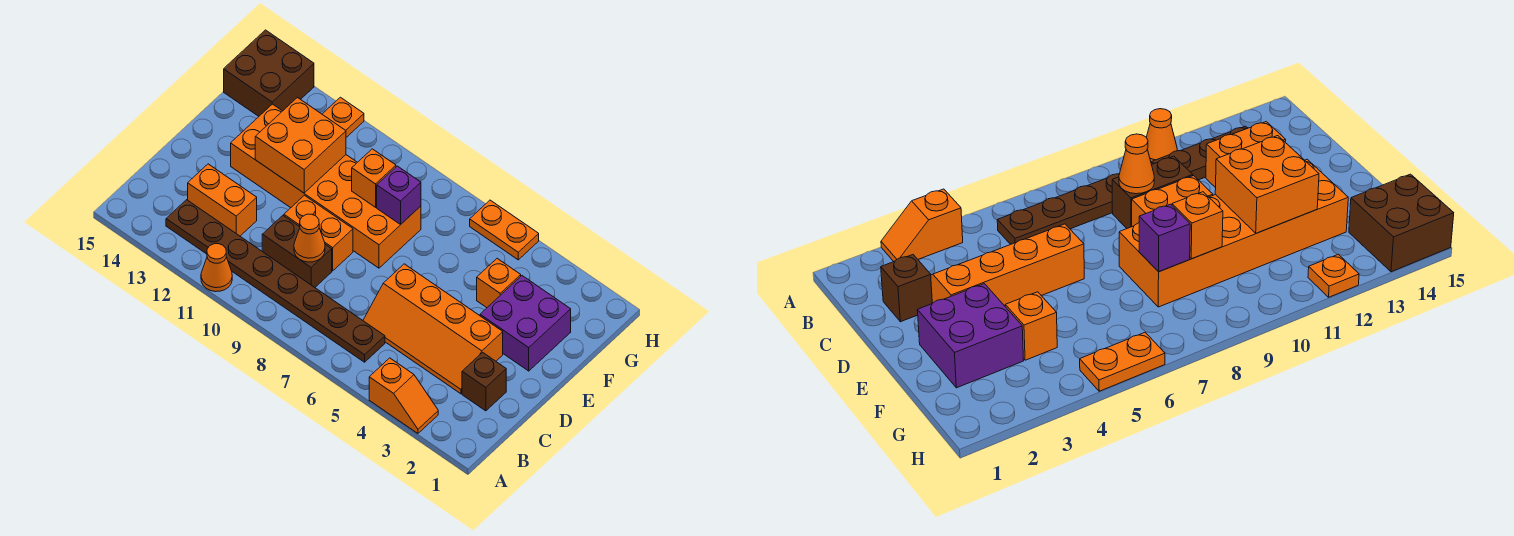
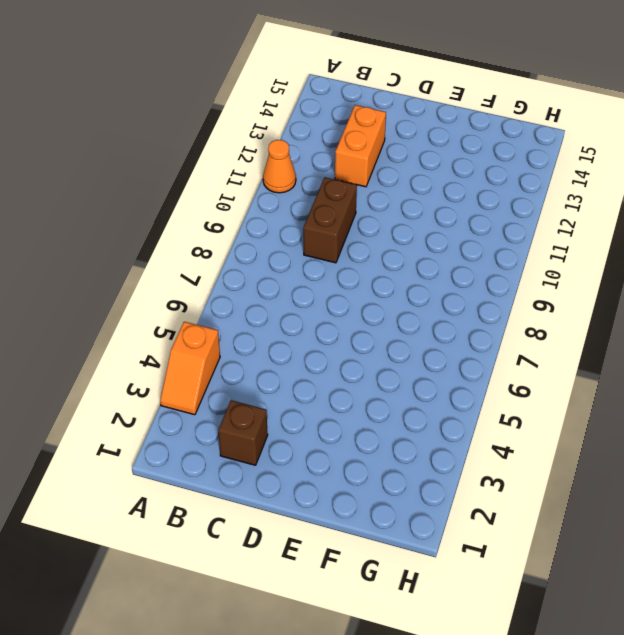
none -> brown 1x8 plate [166,200,385,362]
none -> orange 2x4 slope [363,264,503,394]
none -> orange 1x2 brick [284,195,353,271]

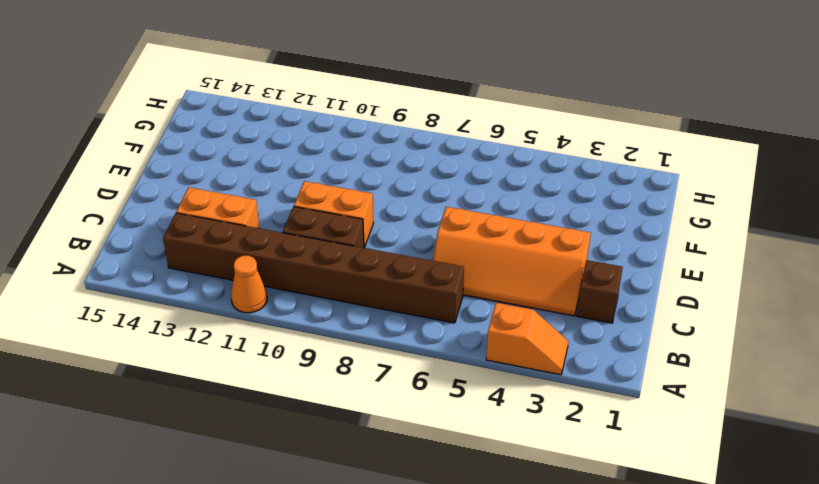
brown 1x8 brick [163,213,464,323] -> brown 1x8 plate [166,200,385,362]
none -> purple 2x2 brick [480,276,571,371]
none -> orange 2x6 brick [231,104,421,268]
none -> orange 1x1 brick [477,259,521,308]

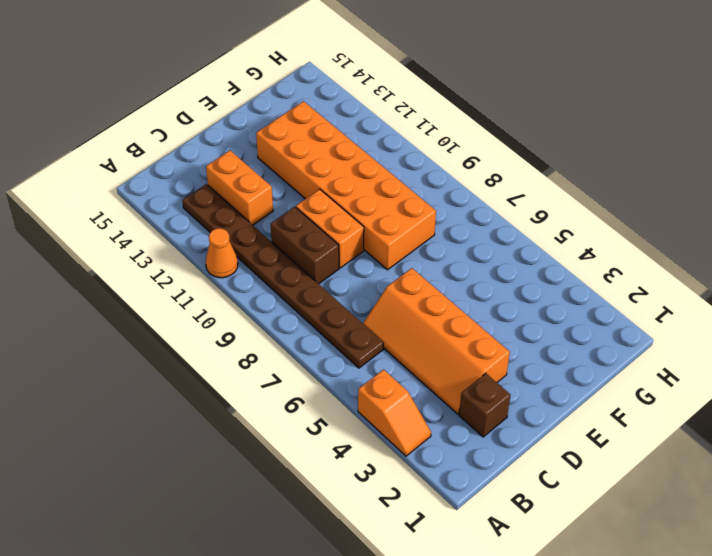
none -> purple 2x2 brick [480,276,571,371]
none -> orange 1x1 brick [477,259,521,308]
none -> brown 2x2 brick [224,30,314,116]

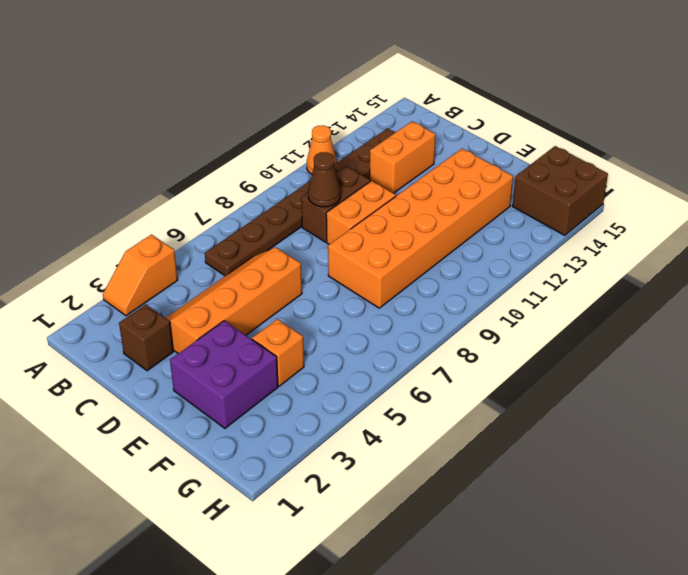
brown 1x1 cone [308,152,341,207] -> orange 1x1 cone [294,214,325,262]
none -> orange 1x2 plate [470,200,539,260]
none -> orange 1x1 plate [322,97,364,137]
none -> orange 2x2 brick [255,98,346,193]

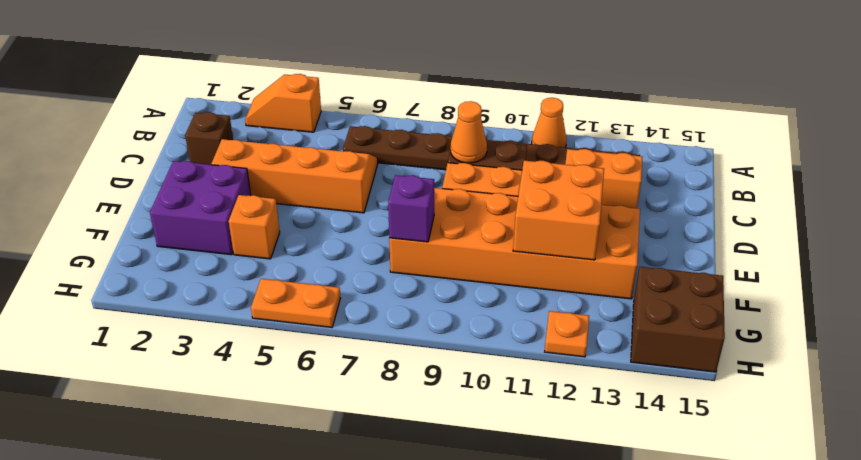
none -> orange 1x1 brick [352,149,396,207]

